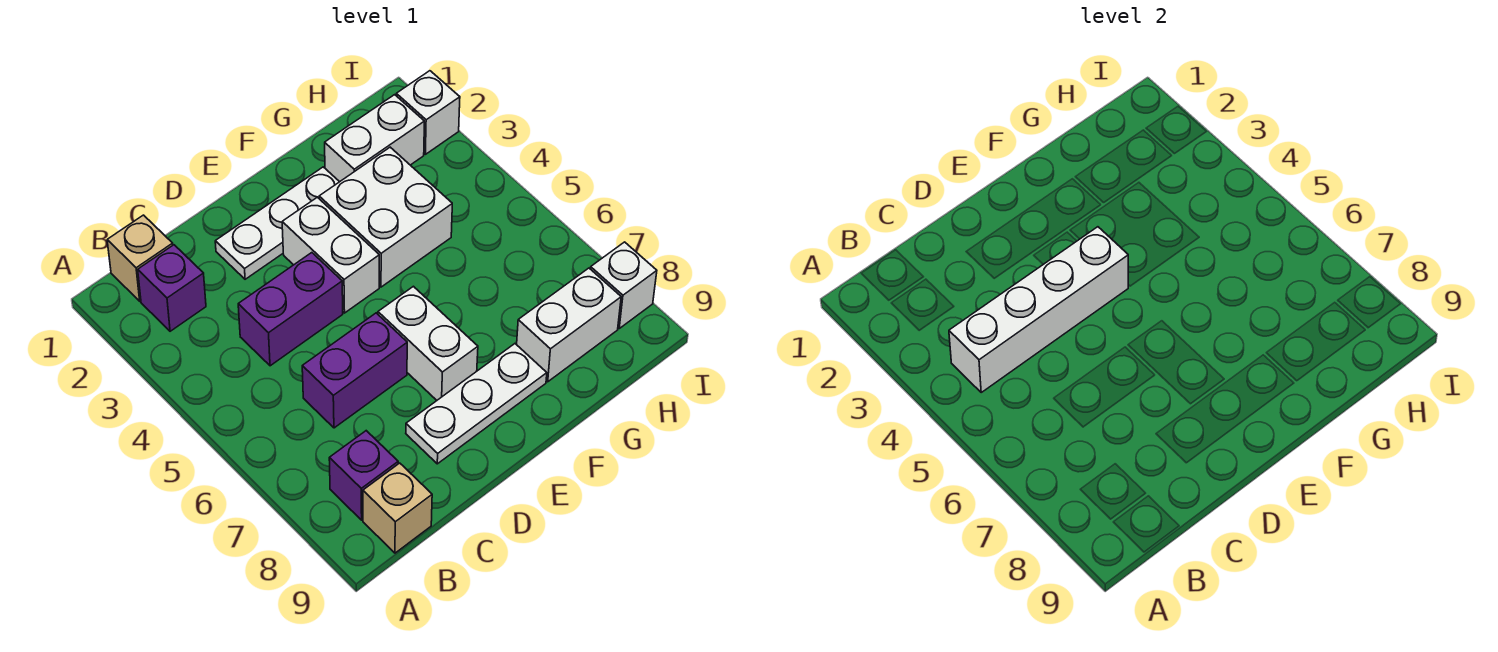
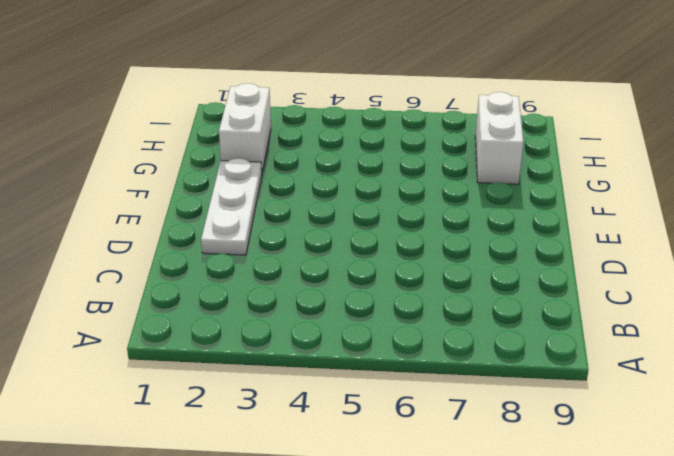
none -> tan 1x1 brick [107,215,173,301]
none -> purple 1x1 brick [138,245,206,331]
none -> purple 1x1 brick [329,431,398,520]

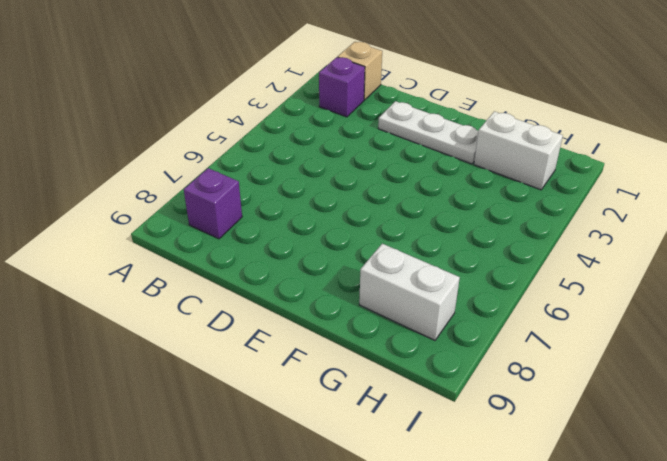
none -> tan 1x1 brick [363,463,432,553]
none -> purple 1x2 brick [238,253,343,366]
none -> purple 1x2 brick [302,313,407,428]

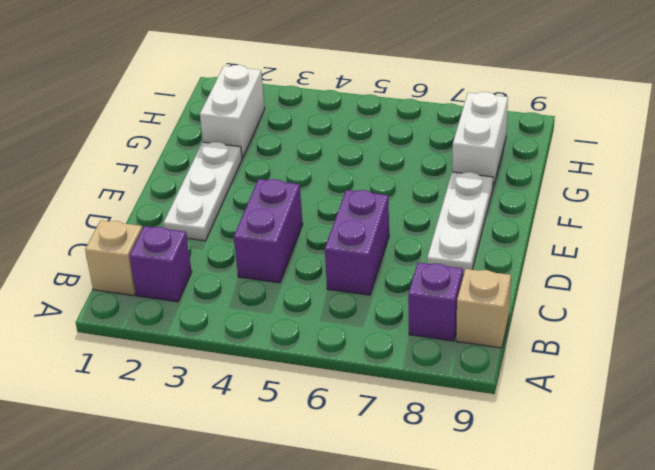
none -> white 1x2 brick [282,197,379,313]
none -> white 1x2 brick [378,286,478,400]
none -> white 2x2 brick [319,147,452,287]

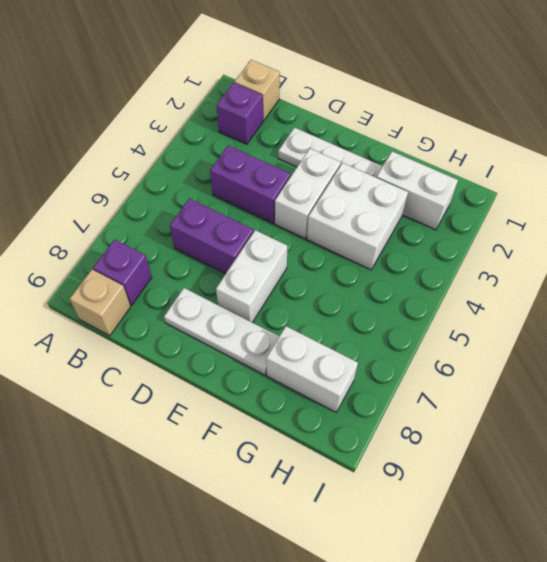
none -> white 1x1 brick [396,71,460,154]
none -> white 1x1 brick [591,242,657,328]
none -> white 1x4 brick [949,227,1128,392]

